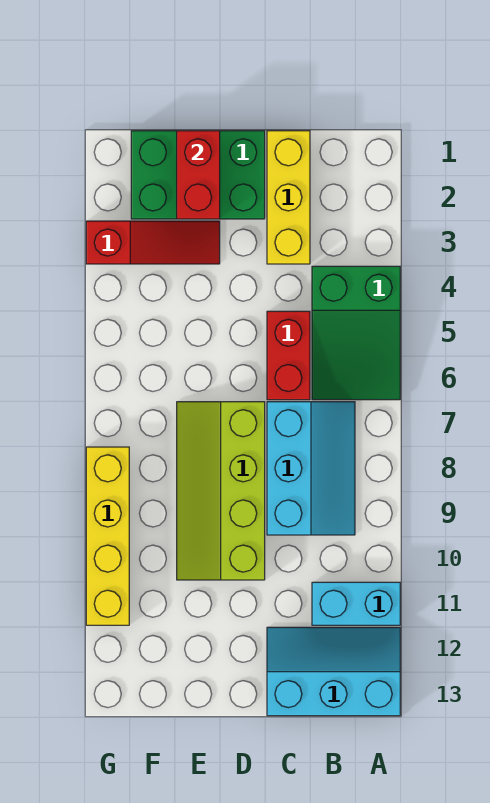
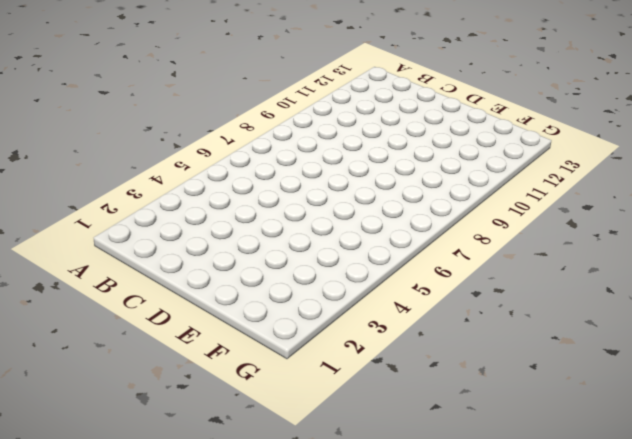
none -> green 2x3 slope [312,266,400,400]
none -> cyan 1x2 brick [312,582,400,625]

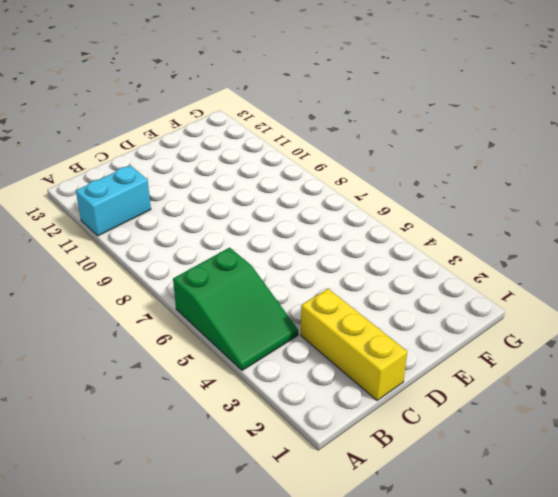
green 2x3 slope [173,248,298,371] -> green 2x3 slope turned to [312,266,400,400]
none -> cyan 2x3 slope [267,627,400,716]
none -> cyan 2x3 slope [267,402,355,535]

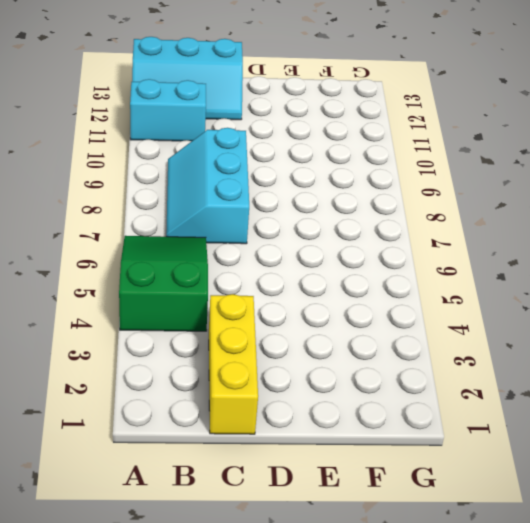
none -> red 1x2 brick [267,311,310,400]
none -> green 2x3 brick [131,131,265,219]

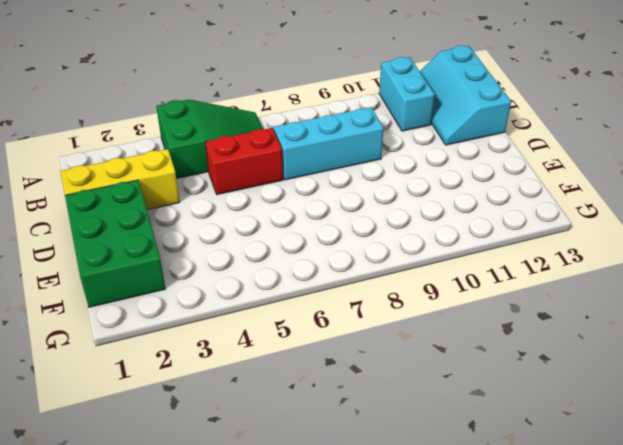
none -> lime 2x4 slope [177,402,265,580]
none -> red 1x3 slope [86,221,220,264]

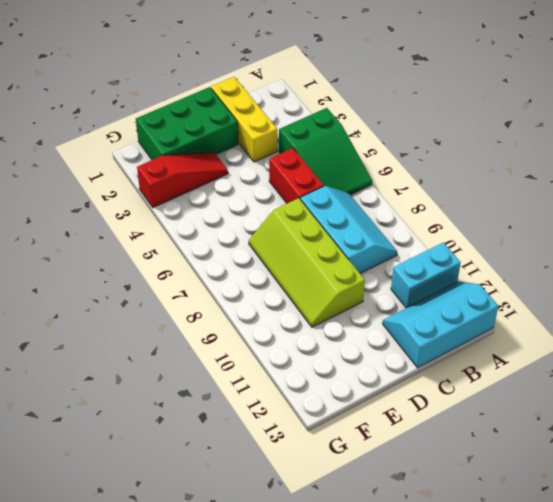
none -> yellow 1x4 brick [86,447,129,625]
none -> red 1x2 brick [177,131,220,219]

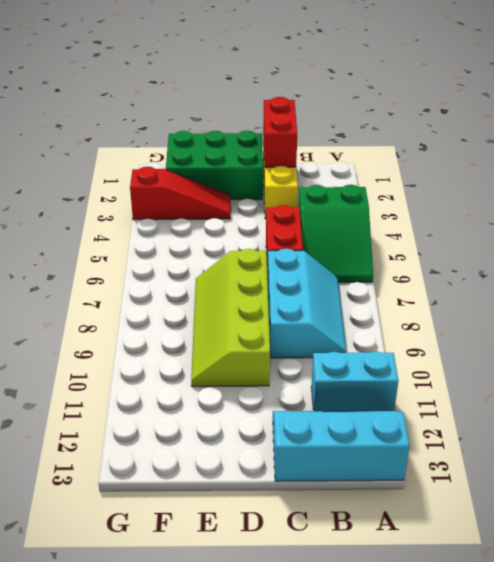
red 1x2 brick [263,97,297,167] -> red 1x2 brick moved to [177,131,220,219]
none -> yellow 1x4 brick [86,447,129,625]

